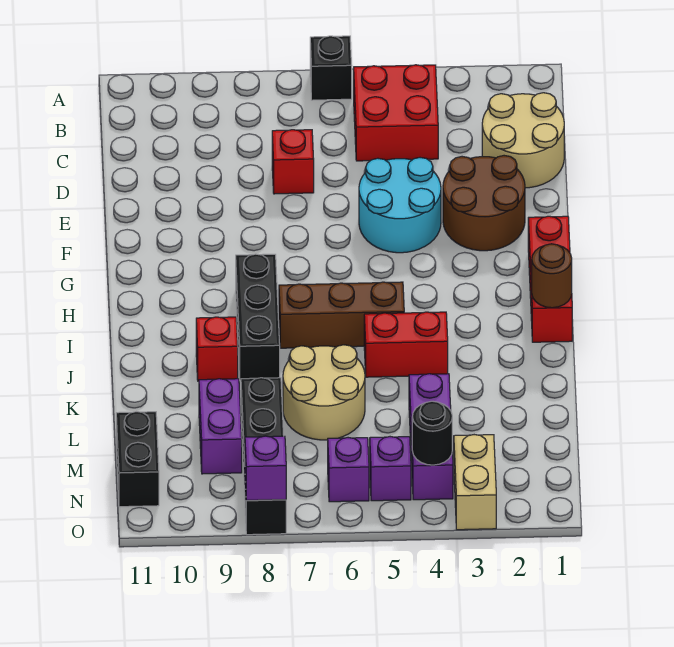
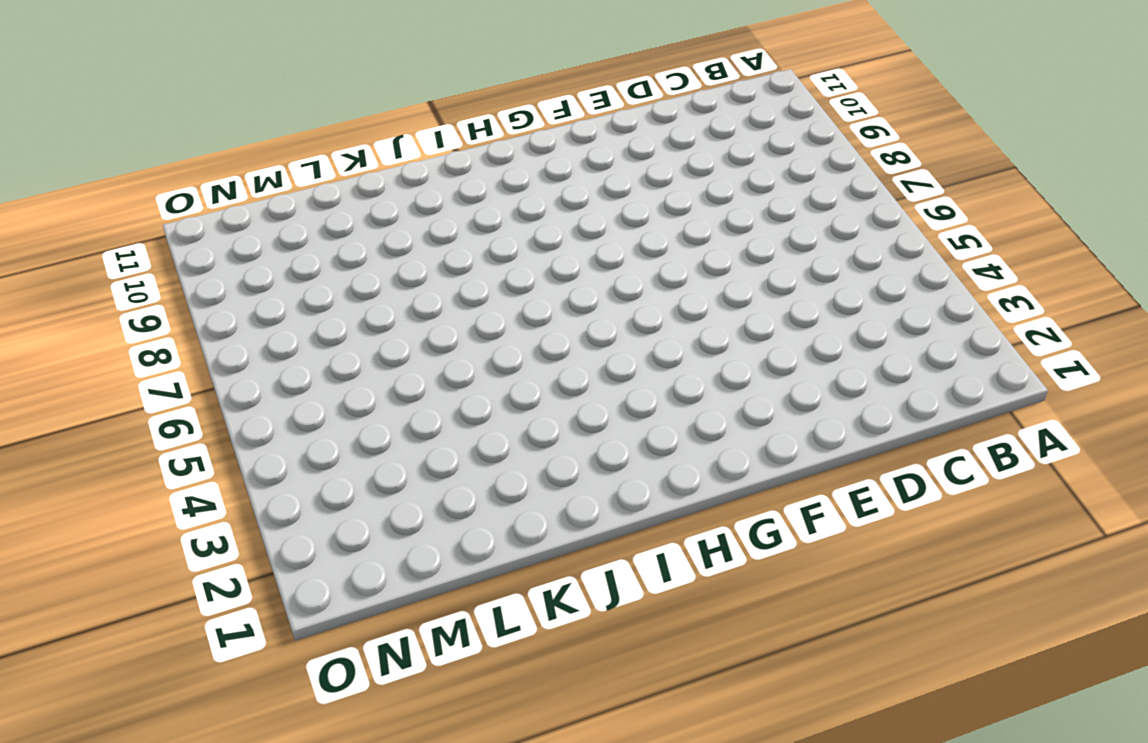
none -> black 1x1 brick [310,36,352,100]
none -> red 2x2 brick [354,65,438,161]
none -> tan 2x2 round brick [482,93,564,188]

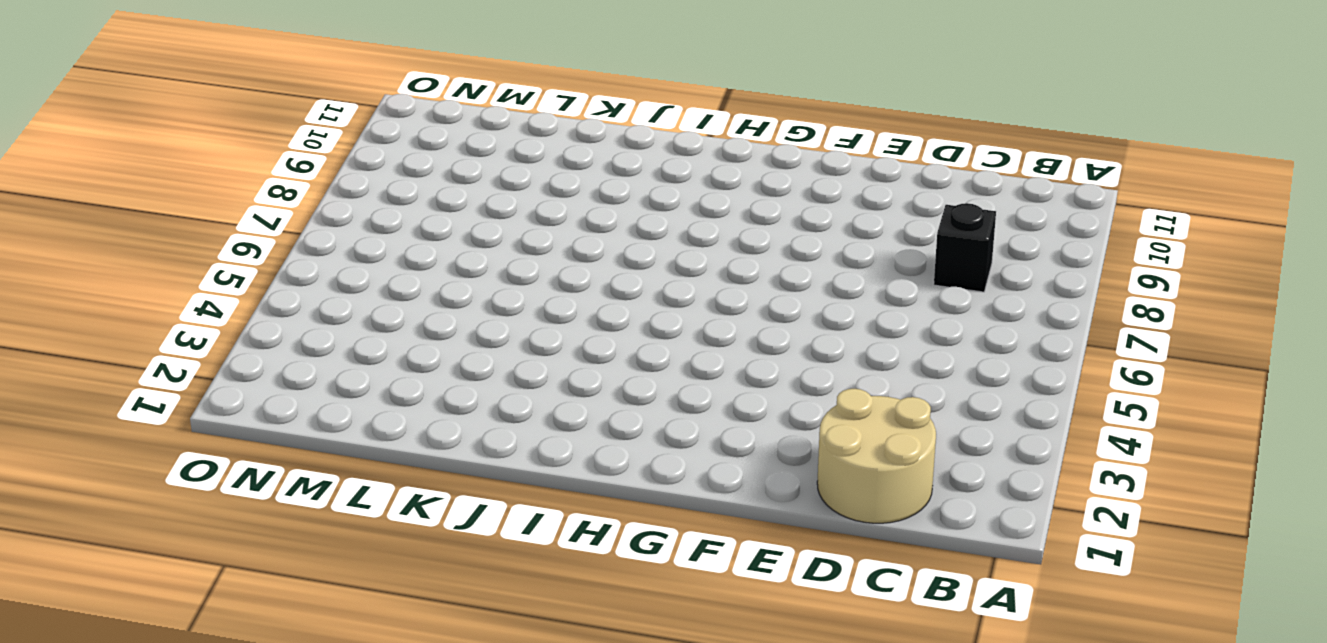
black 1x1 brick [934,203,996,292] -> black 1x1 brick moved to [310,36,352,100]
none -> red 2x2 brick [354,65,438,161]
none -> red 1x1 brick [272,130,314,194]
none -> brown 2x2 round brick [443,156,525,251]

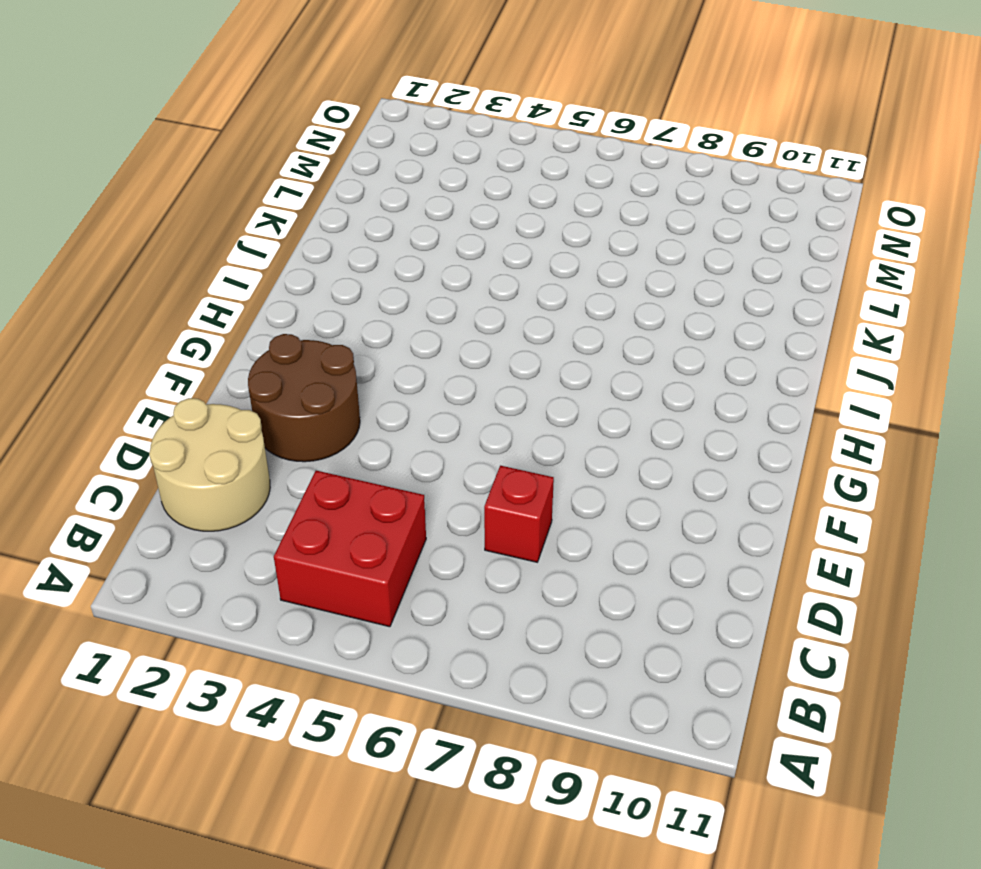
none -> black 1x1 brick [310,36,352,100]
none -> cyan 2x2 round brick [359,158,441,253]
none -> red 1x3 brick [528,216,572,342]

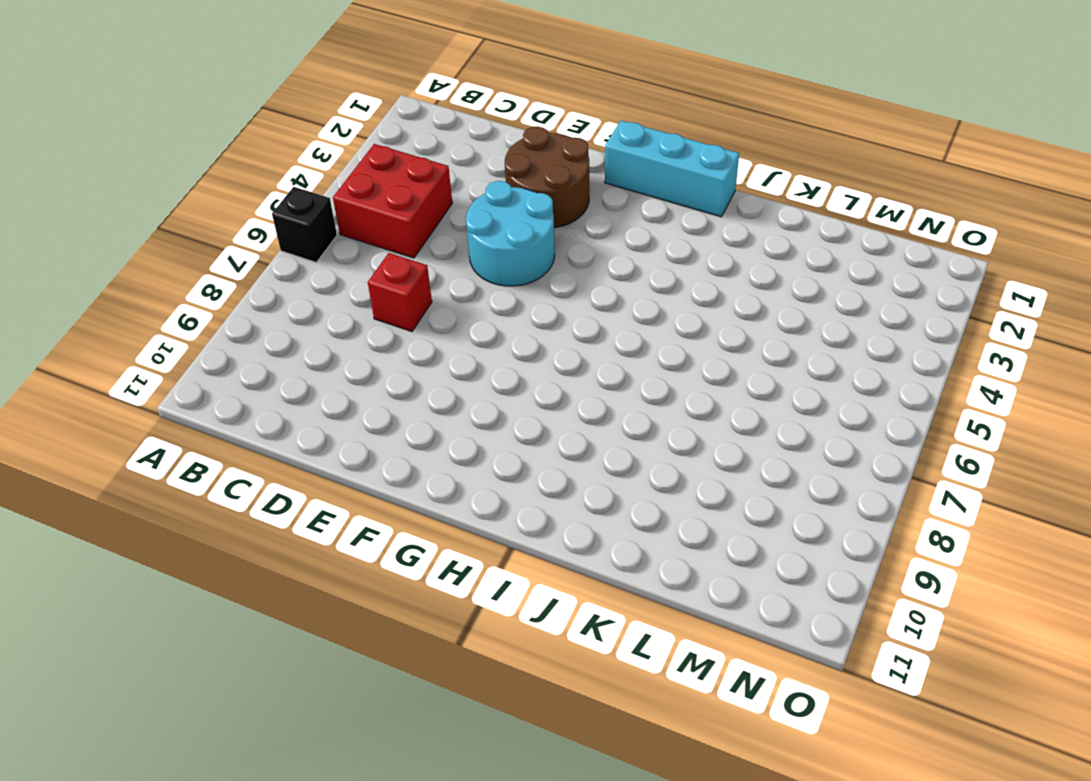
cyan 1x3 brick [605,120,739,217] -> red 1x3 brick [528,216,572,342]
none -> tan 2x2 round brick [482,93,564,188]
none -> black 1x3 brick [236,254,280,380]
none -> brown 1x3 brick [279,282,404,348]

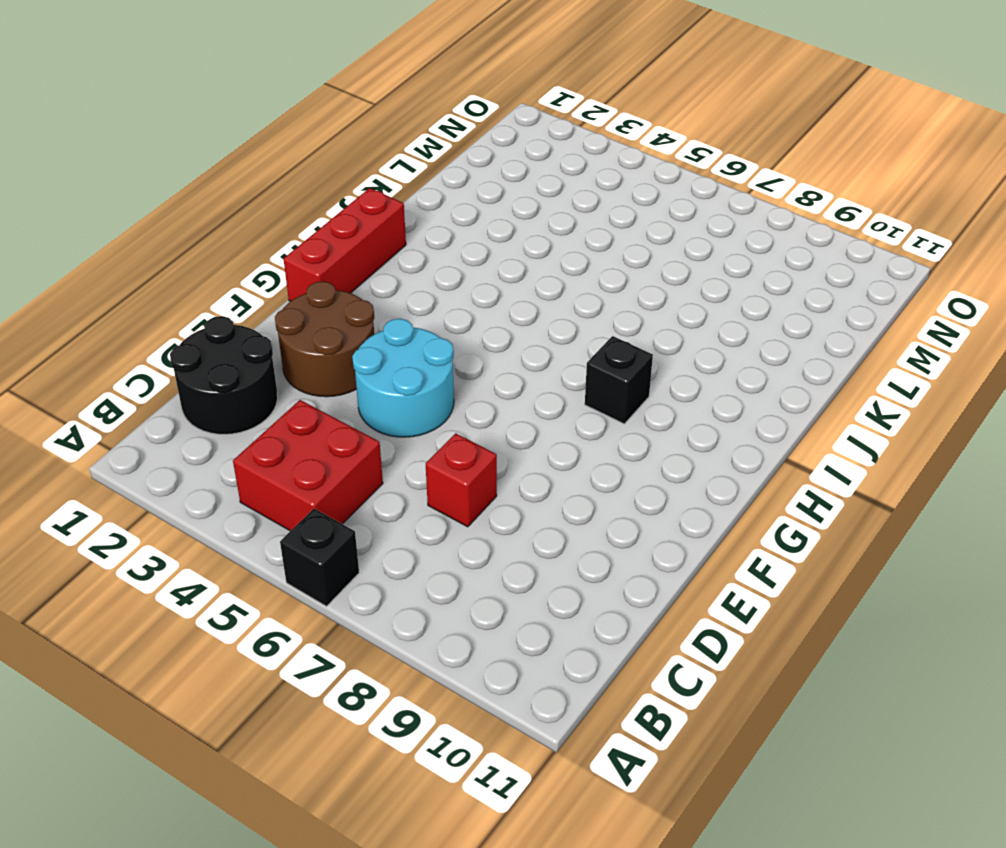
black 2x2 round brick [170,316,278,434] -> tan 2x2 round brick [482,93,564,188]
black 1x1 brick [585,336,653,424] -> black 1x3 brick [236,254,280,380]
none -> brown 1x3 brick [279,282,404,348]
none -> red 1x2 brick [364,312,448,377]
none -> red 1x1 brick [196,317,238,381]

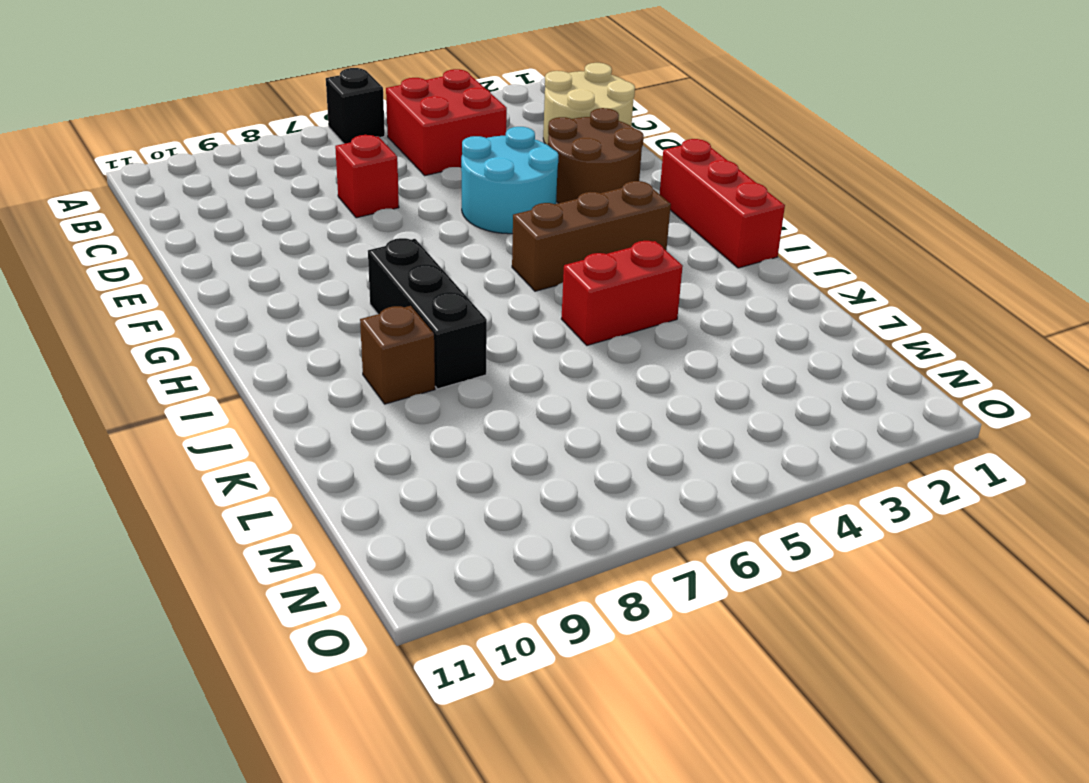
brown 1x3 brick [512,181,671,291] -> brown 1x3 brick moved to [279,282,404,348]
brown 1x1 brick [360,306,435,404] -> red 1x1 brick [196,317,238,381]
none -> tan 2x2 round brick [283,345,365,440]
none -> purple 1x3 brick [409,374,453,500]
none -> black 1x4 brick [241,378,286,535]

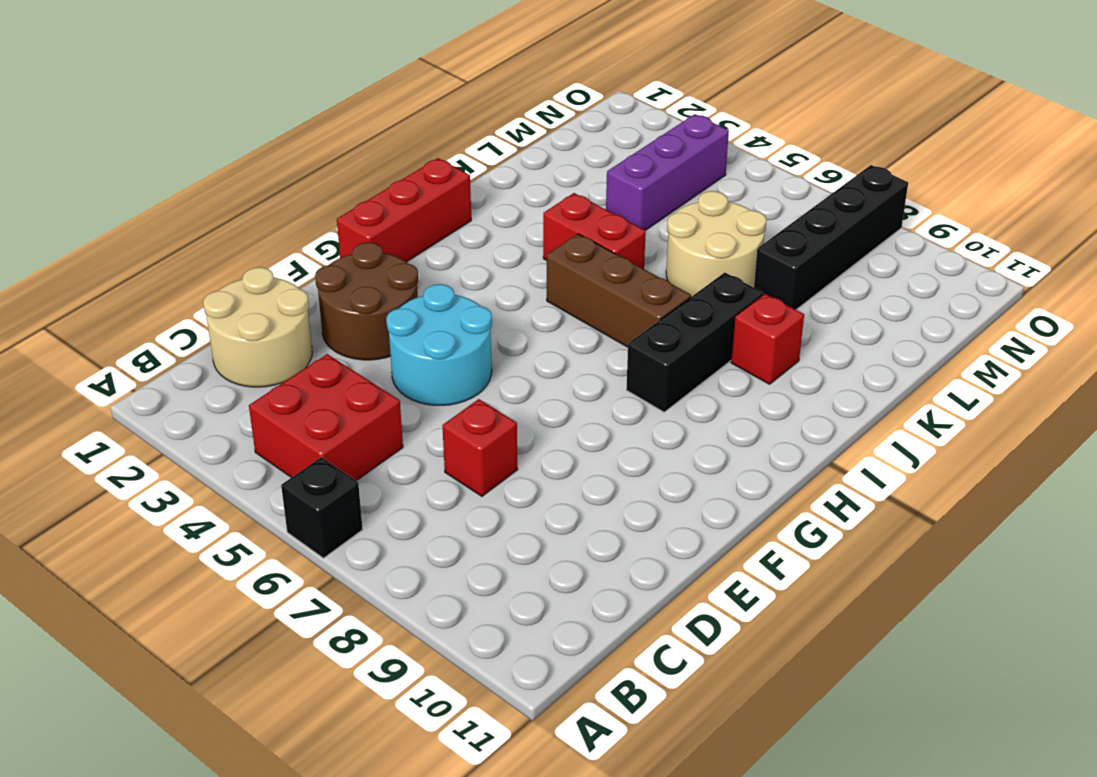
none -> purple 1x2 brick [199,379,242,474]
none -> black 1x2 brick [116,412,159,507]
none -> tan 1x2 brick [454,435,496,530]

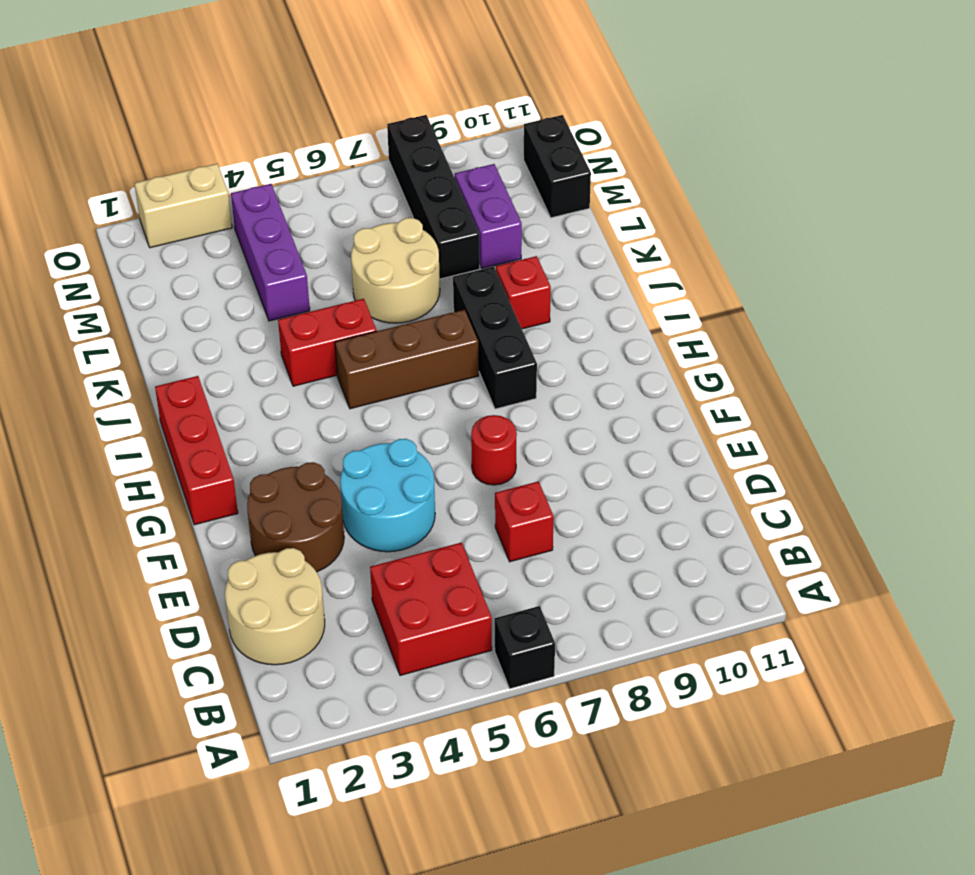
red 1x1 round brick [471,415,517,485] -> none
tan 1x2 brick [134,164,232,248] -> tan 1x2 brick turned to [454,435,496,530]
none -> purple 1x1 brick [370,437,411,501]
none -> purple 1x1 brick [328,438,369,502]
none -> brown 1x1 round brick [532,244,572,308]

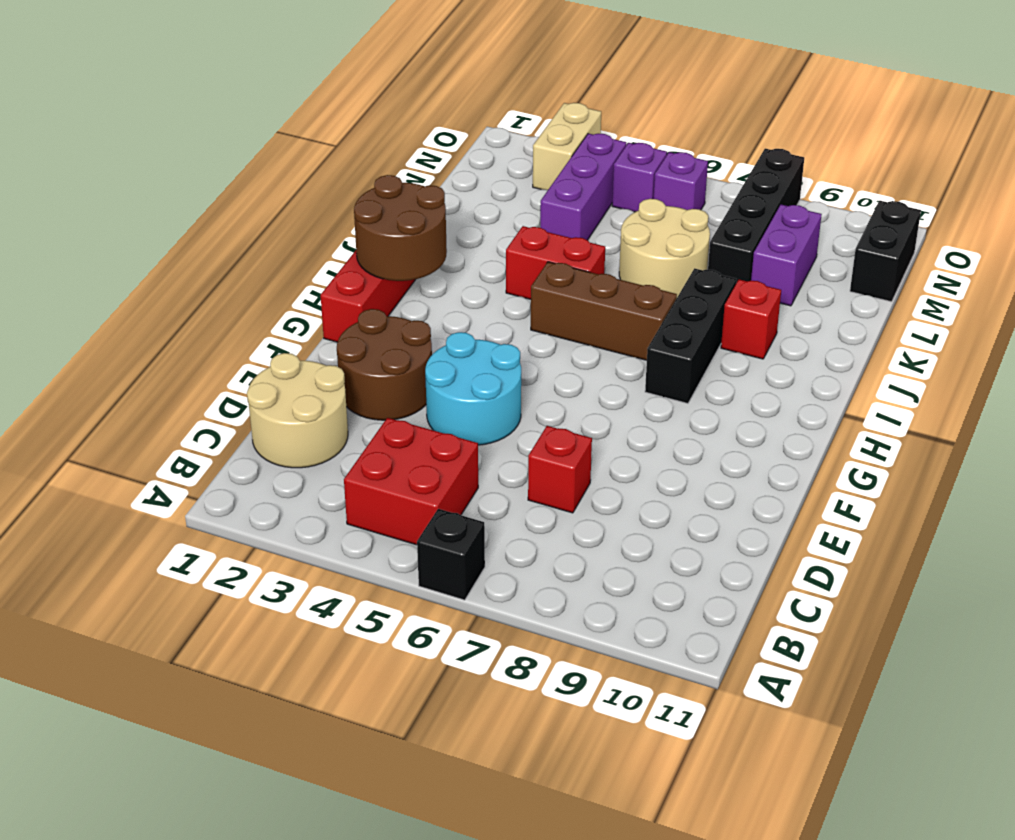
brown 2x2 round brick [354,175,447,281] -> brown 1x1 round brick [532,244,572,308]
none -> black 1x1 round brick [412,401,452,465]
none -> purple 1x1 brick [245,436,286,500]

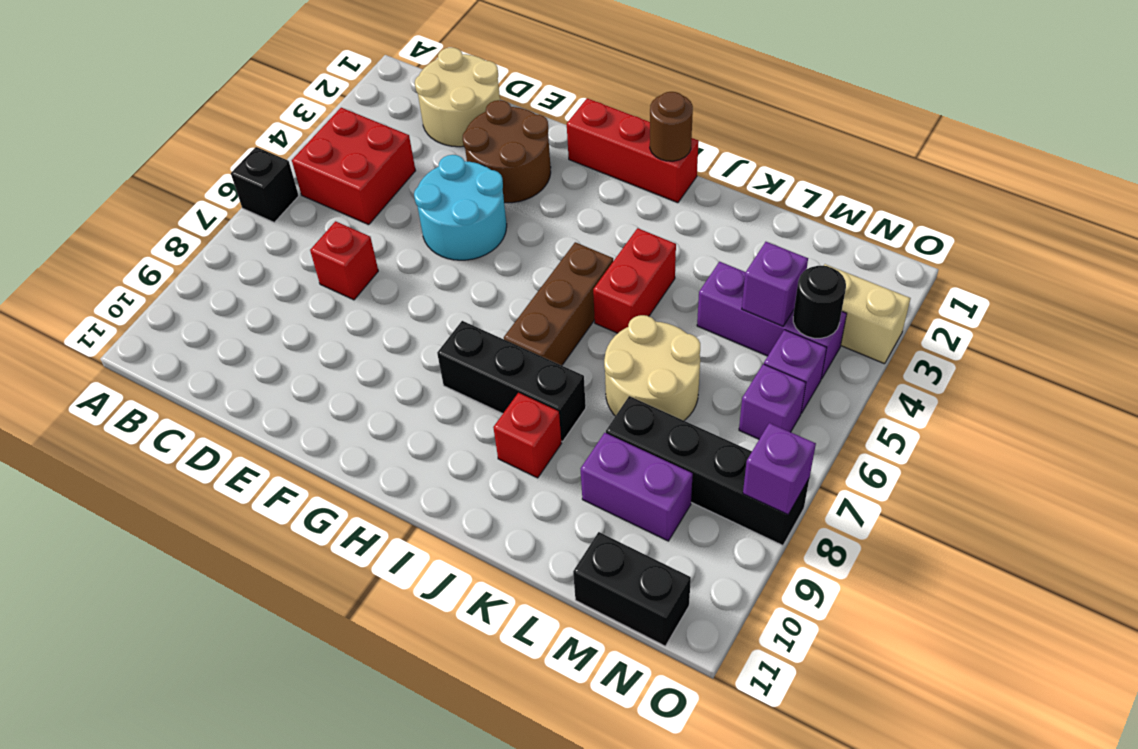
purple 1x1 brick [742,242,808,326] -> none

